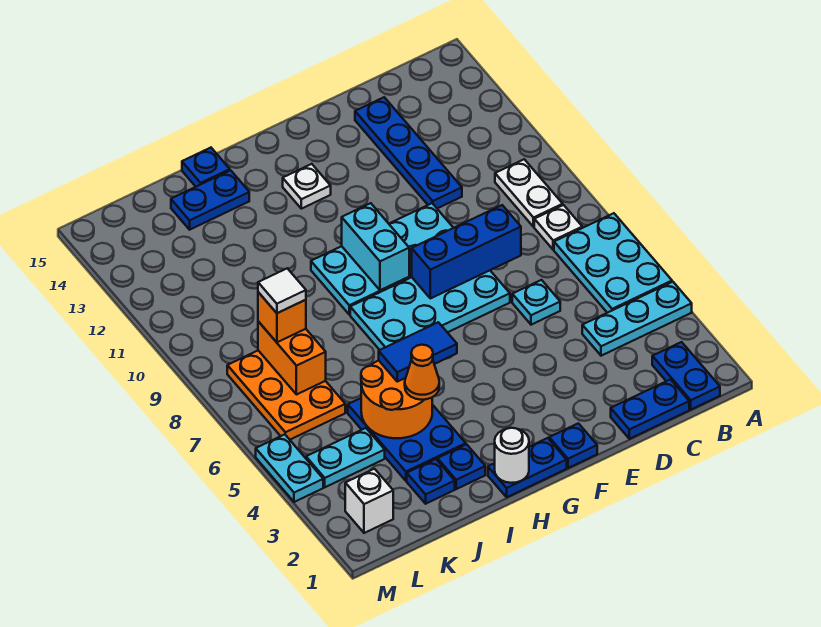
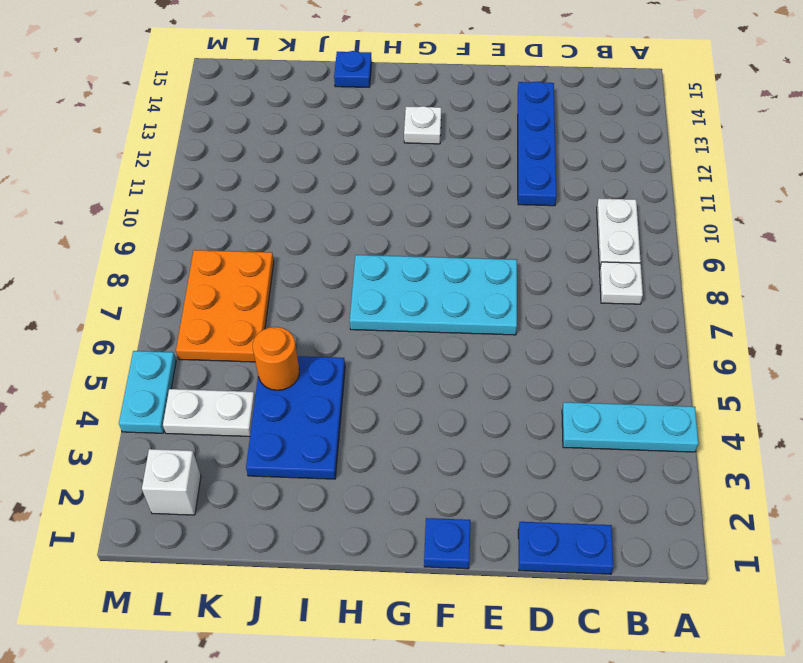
orange 1x1 round brick [253,327,299,390] -> orange 2x2 round brick [361,360,432,438]
white 1x2 plate [163,389,255,437] -> cyan 1x2 plate [306,428,385,487]
none -> cyan 2x3 plate [554,213,672,313]
none -> blue 1x2 plate [652,342,720,409]
none -> cyan 1x1 plate [512,280,560,325]
none -> cyan 2x4 plate [311,203,453,315]

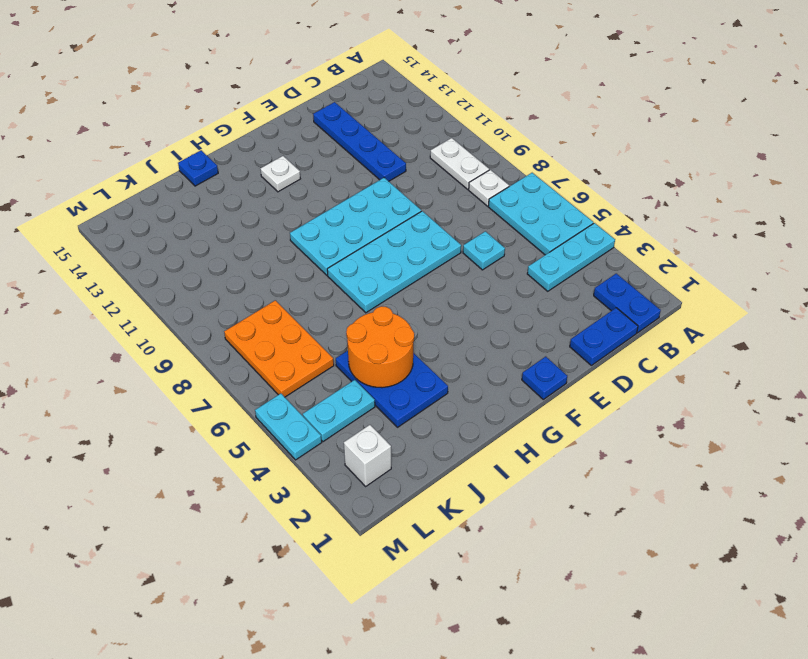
none -> blue 1x2 plate [488,438,567,497]
none -> blue 1x1 plate [437,444,485,489]
none -> blue 1x2 plate [171,170,249,230]
none -> blue 1x1 plate [407,459,455,504]

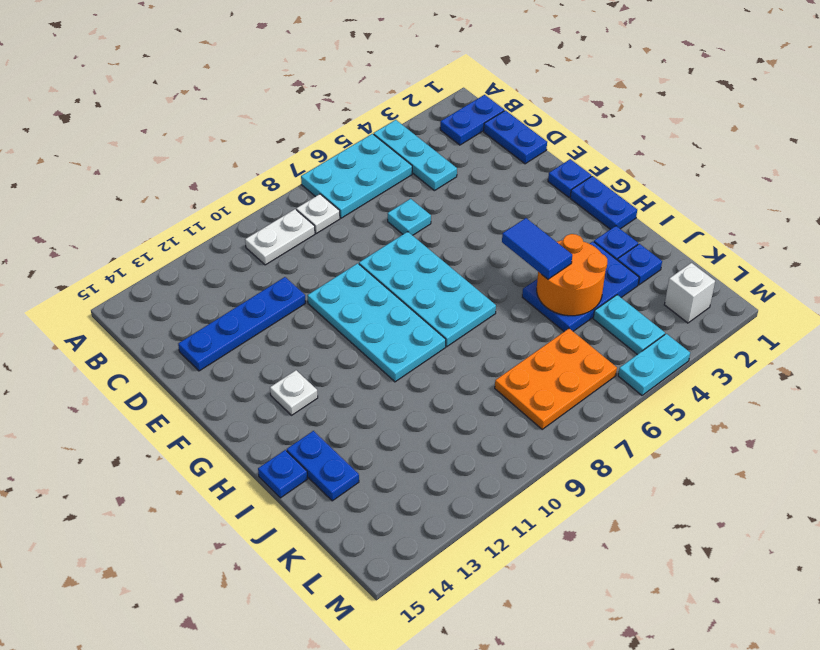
none -> blue 1x3 brick [412,205,521,298]
none -> cyan 1x2 brick [342,203,409,290]
none -> white 1x1 round brick [495,428,529,483]
none -> orange 1x2 brick [258,321,326,395]

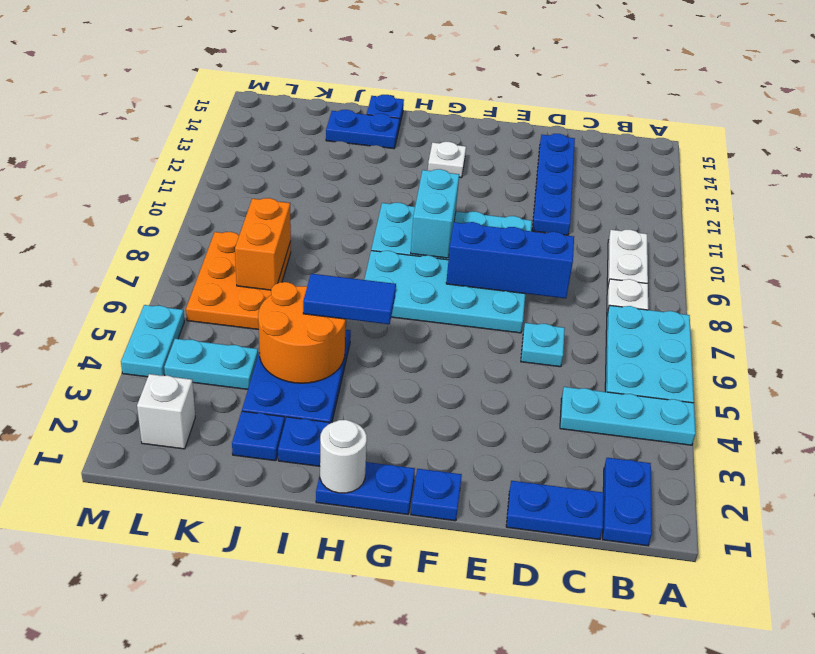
none -> orange 1x1 cone [405,345,439,400]
none -> orange 1x1 brick [258,292,306,342]
none -> white 1x1 tile [258,268,306,313]

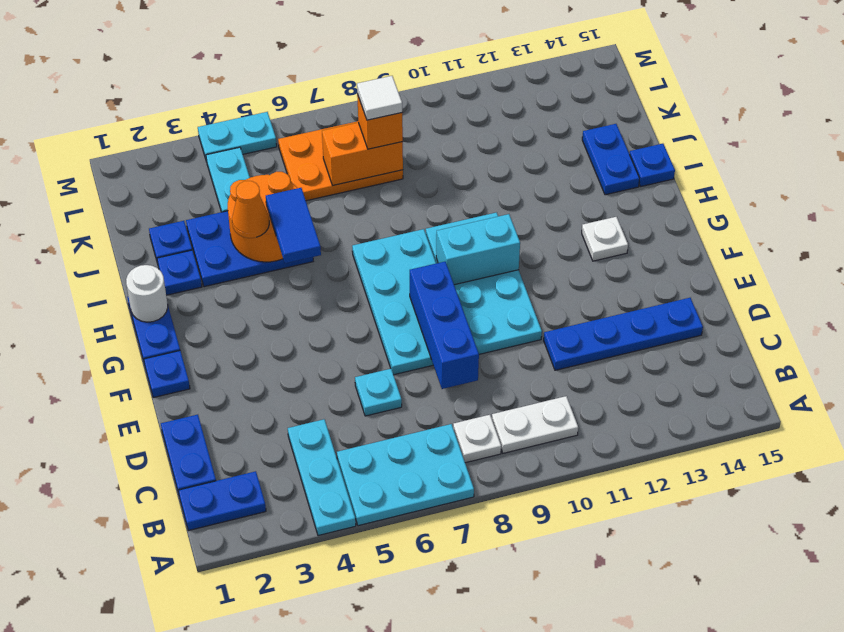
none -> white 1x1 brick [345,469,393,533]

